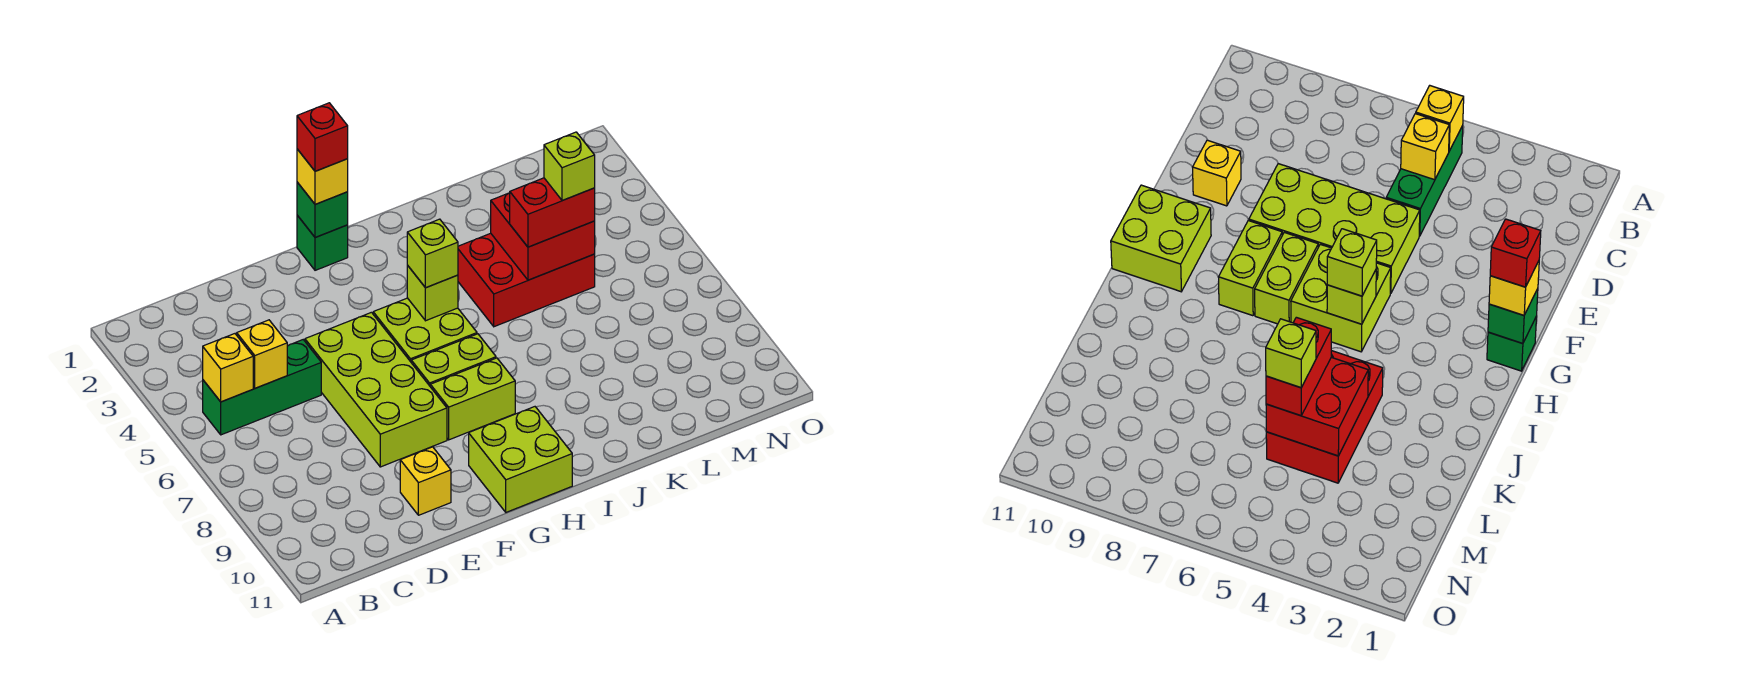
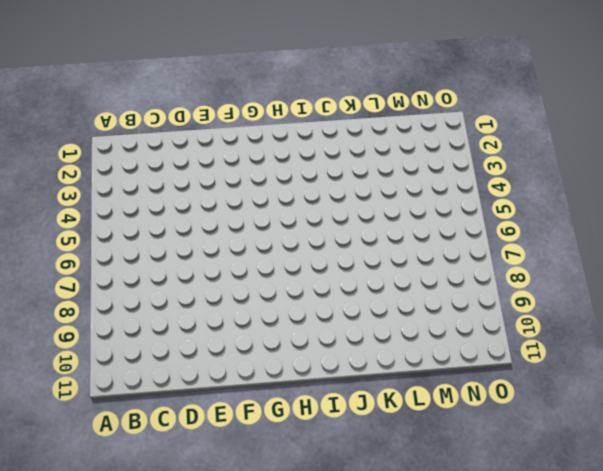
none -> green 1x3 brick [203,340,321,435]
none -> lime 2x4 brick [305,312,447,467]
none -> yellow 1x1 brick [400,447,451,515]

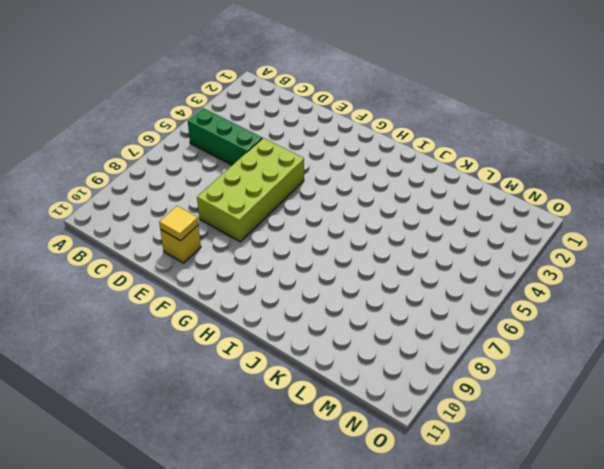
yellow 1x1 tile [159,206,198,241] -> none
none -> green 1x1 brick [297,215,348,270]
none -> lime 2x2 brick [373,298,477,362]
none -> lime 1x2 brick [411,334,496,386]

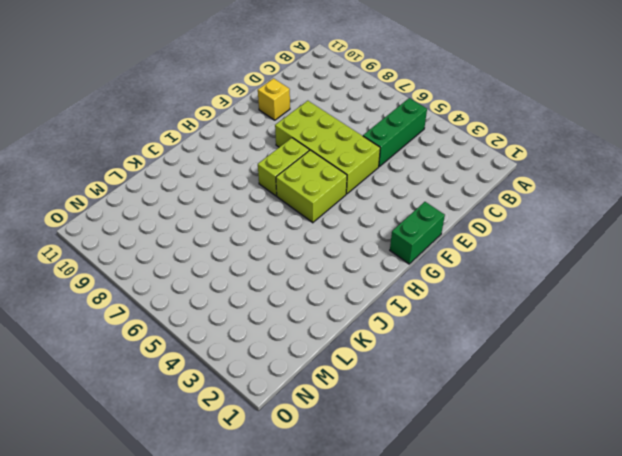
green 1x2 brick [390,202,445,264] -> green 1x1 brick [297,215,348,270]
none -> lime 1x2 brick [430,358,515,440]
none -> lime 2x2 brick [469,407,572,512]
none -> red 2x3 brick [458,233,595,327]

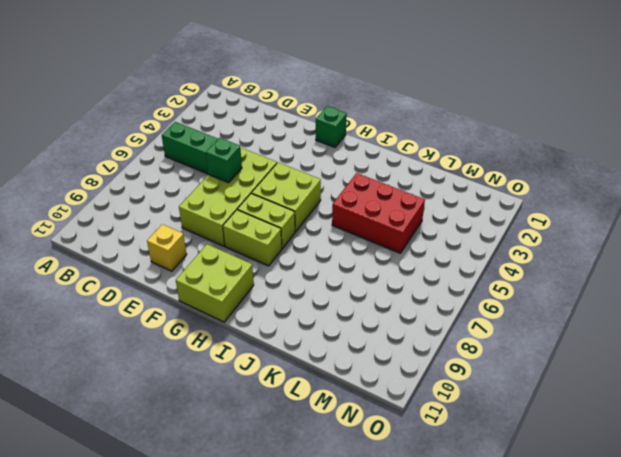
green 1x1 brick [206,138,242,183] -> green 1x1 brick moved to [297,182,348,238]
none -> yellow 1x1 brick [203,334,253,402]
none -> yellow 1x1 brick [237,320,287,388]
none -> lime 1x1 brick [407,265,458,321]

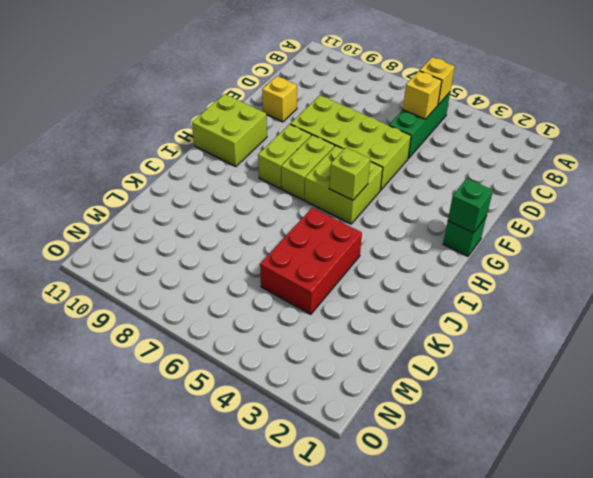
none -> red 2x2 brick [491,193,595,280]
none -> yellow 1x1 brick [297,149,348,204]
none -> lime 1x1 brick [407,219,458,288]

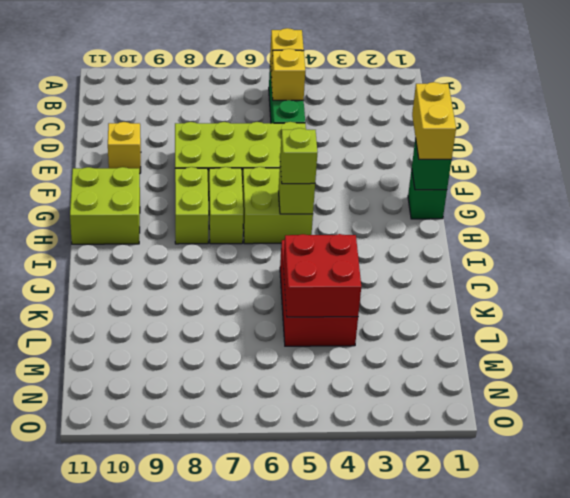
yellow 1x2 brick [412,82,456,159] -> yellow 1x1 brick [297,149,348,204]
none -> red 1x2 brick [510,178,595,247]
none -> red 1x1 brick [297,103,348,171]
none -> lime 1x1 brick [544,132,595,201]

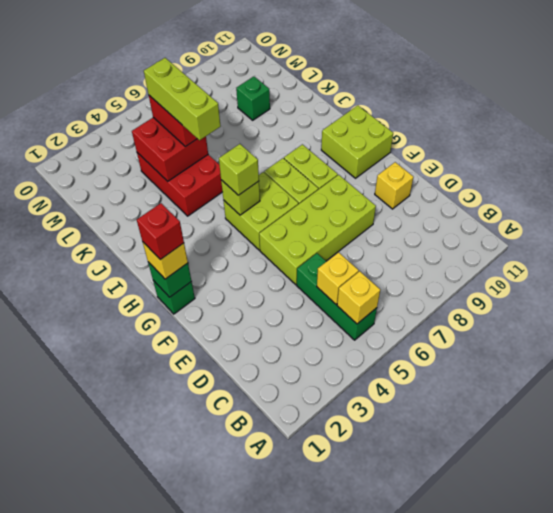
lime 1x3 brick [144,58,221,140] -> lime 1x1 brick [544,132,595,201]
green 1x1 brick [236,77,270,120] -> none

